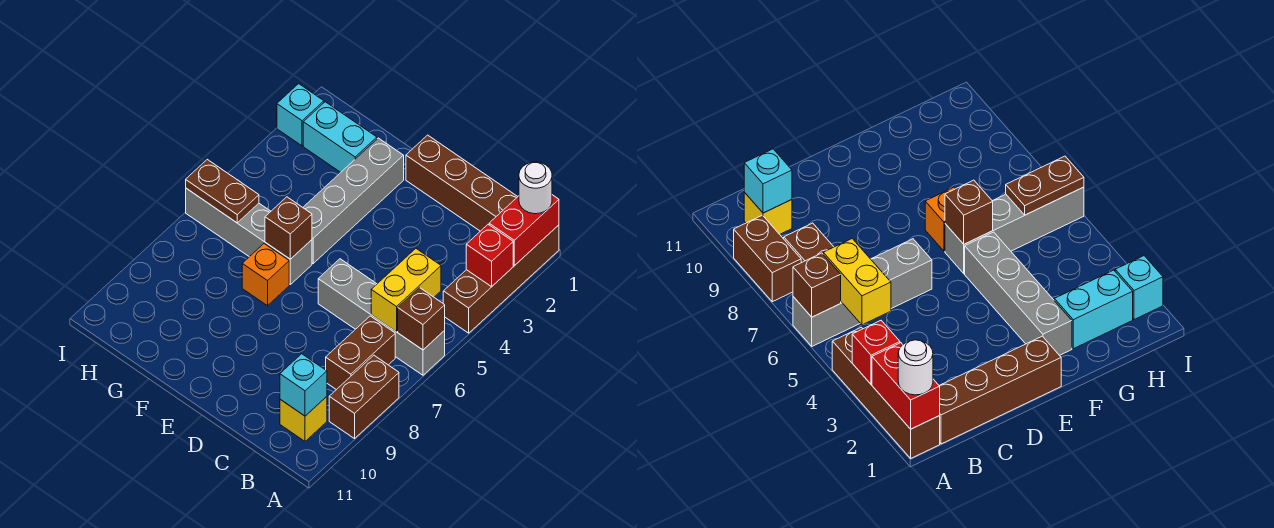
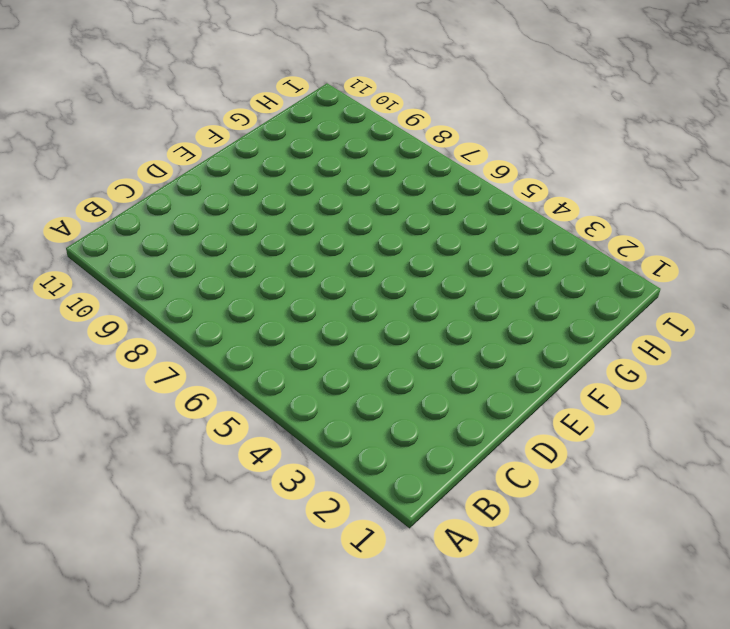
none -> brown 1x4 brick [443,225,559,333]
none -> grey 1x4 brick [318,259,445,375]
none -> brown 1x2 brick [329,355,399,439]

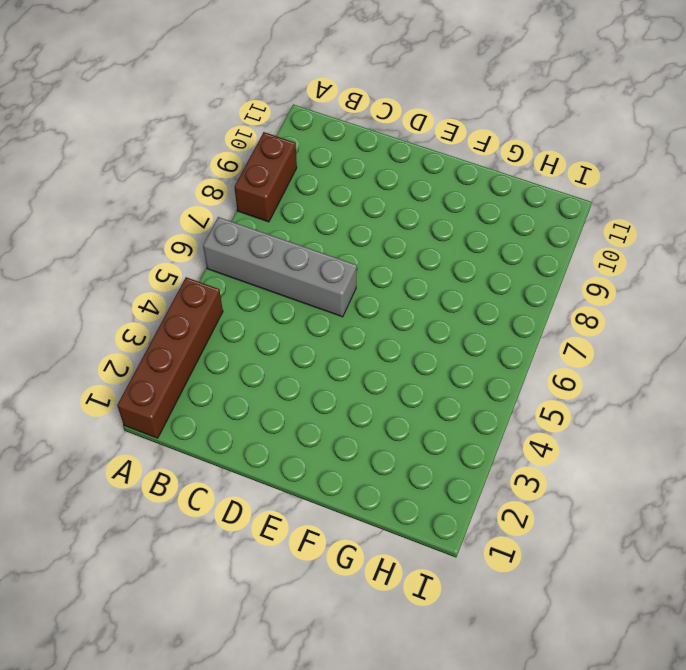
none -> brown 1x4 brick [406,135,518,231]
none -> brown 1x2 brick [326,316,395,390]
none -> yellow 1x1 brick [280,397,327,441]

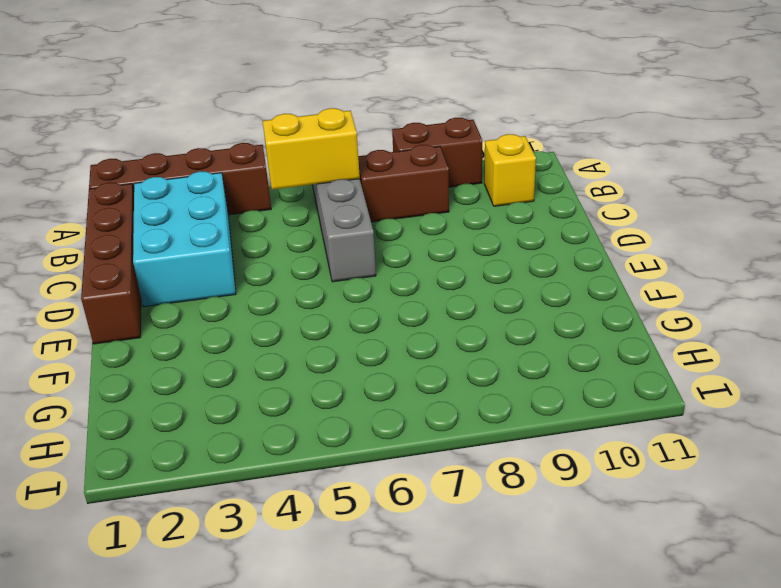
cyan 2x3 brick [133,171,236,307] -> none
none -> grey 1x4 brick [303,138,404,263]
none -> grey 1x4 brick [186,188,312,284]
none -> orange 1x1 brick [242,244,289,306]

